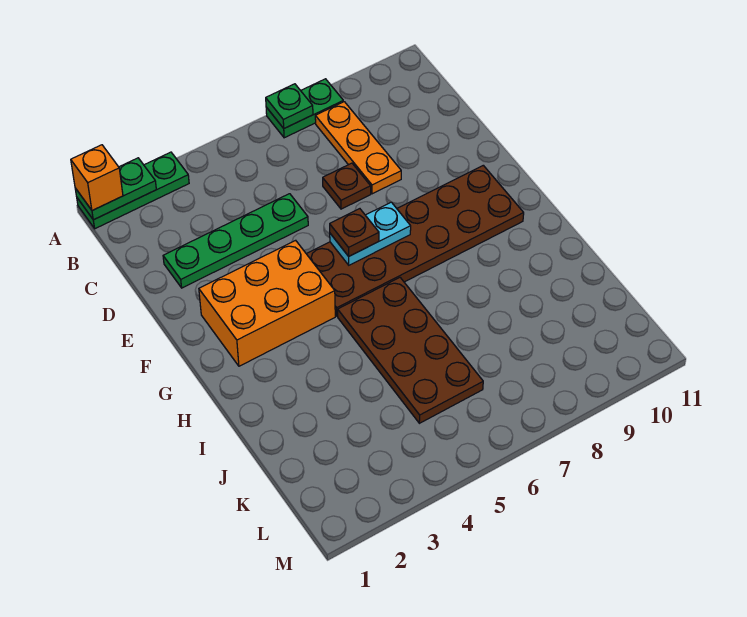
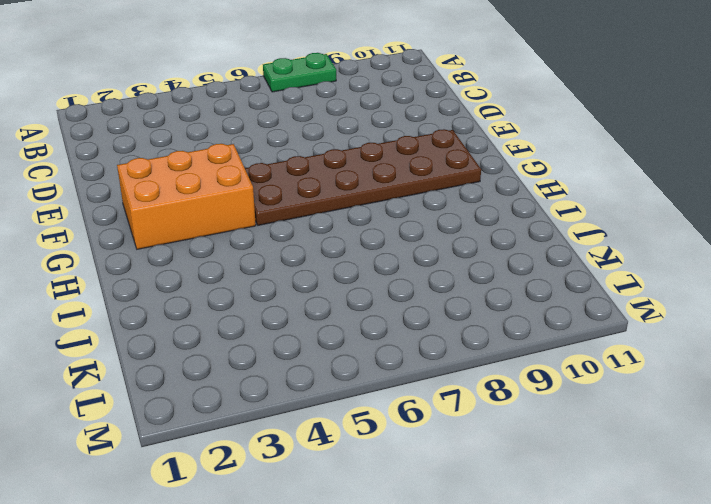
none -> green 1x3 plate [77,152,189,229]
none -> orange 1x3 plate [315,102,401,194]
none -> green 1x4 plate [163,194,308,288]

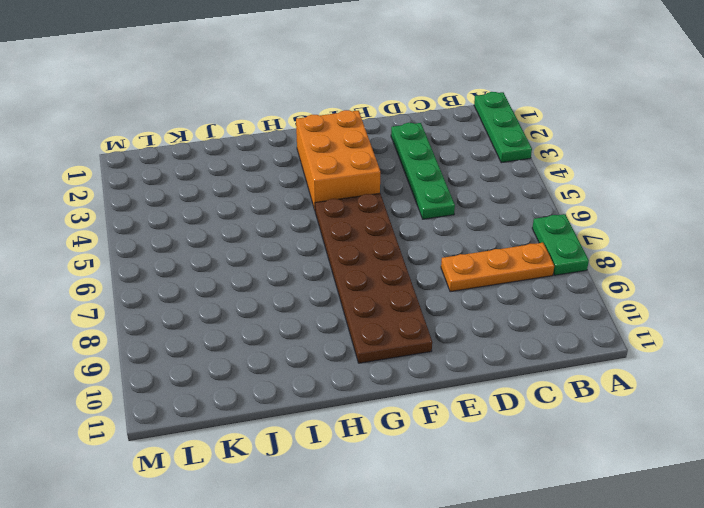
none -> brown 1x1 plate [323,163,371,209]
none -> brown 2x4 plate [338,278,483,423]
none -> green 1x2 plate [75,158,156,220]

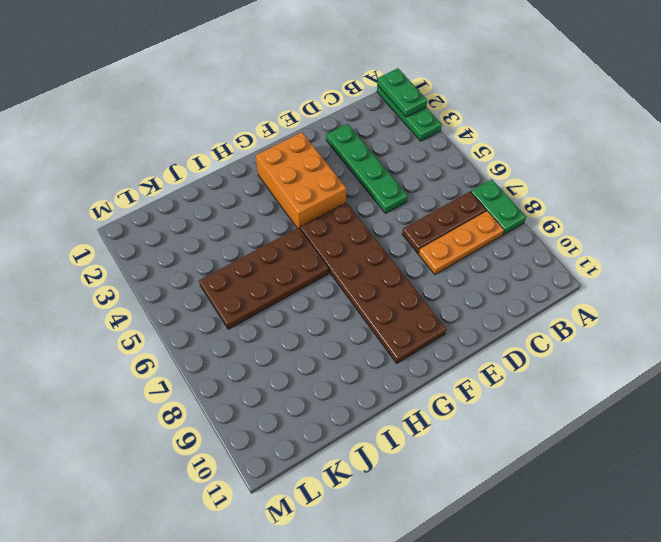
brown 1x3 plate [402,192,486,253] -> brown 1x1 plate [323,163,371,209]
none -> green 1x1 plate [266,84,313,128]
none -> cyan 1x2 plate [330,202,411,265]
none -> orange 1x1 brick [71,145,123,211]

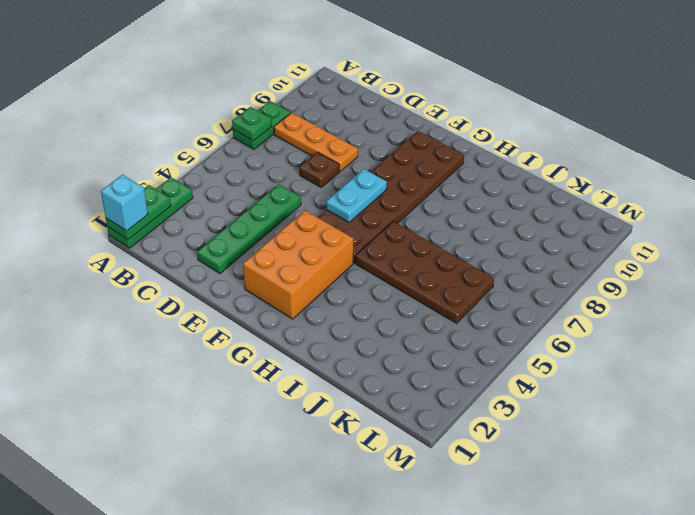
cyan 1x1 brick [101,175,148,231] -> orange 1x1 brick [71,145,123,211]
none -> brown 1x1 plate [330,209,379,256]

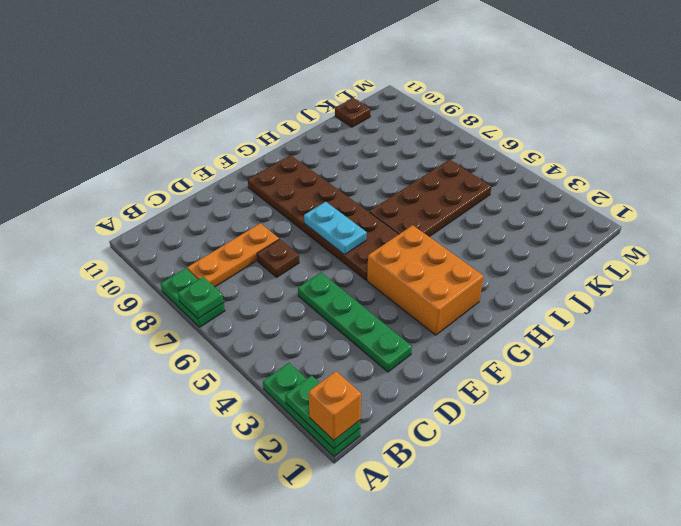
brown 1x1 plate [335,98,370,127] -> brown 1x1 plate moved to [330,209,379,256]

